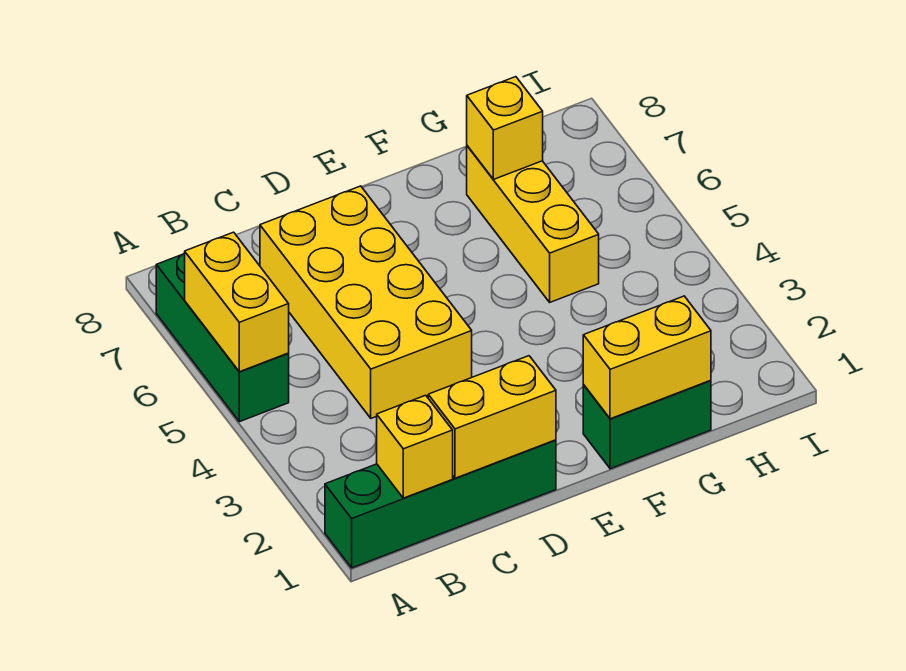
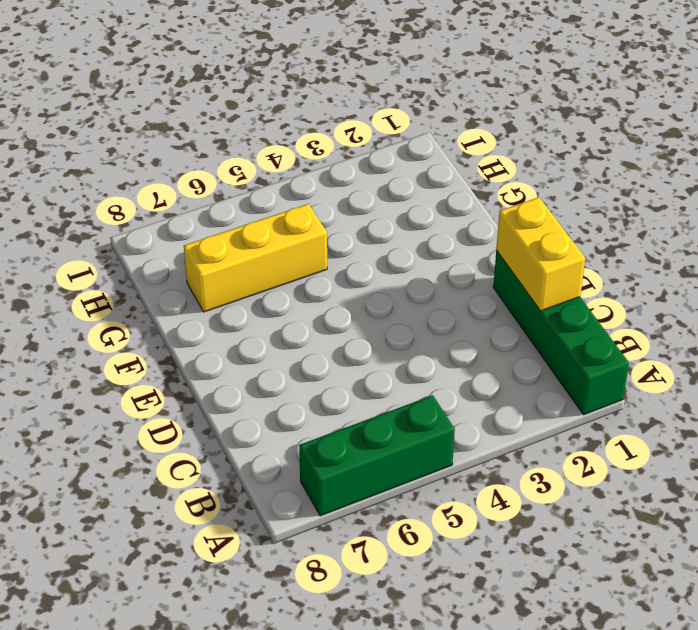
none -> yellow 2x4 brick [260,186,472,418]
none -> green 1x2 brick [583,380,711,469]

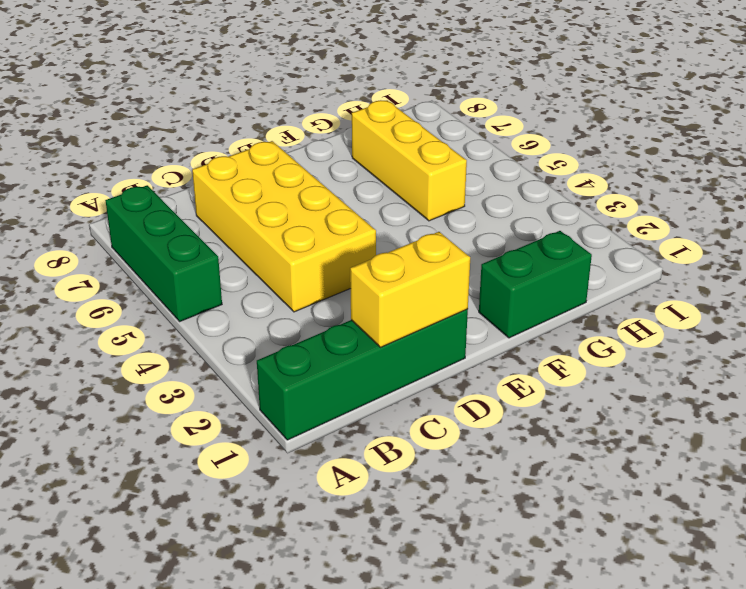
none -> yellow 1x2 brick [185,232,289,372]
none -> yellow 1x1 brick [377,395,453,498]

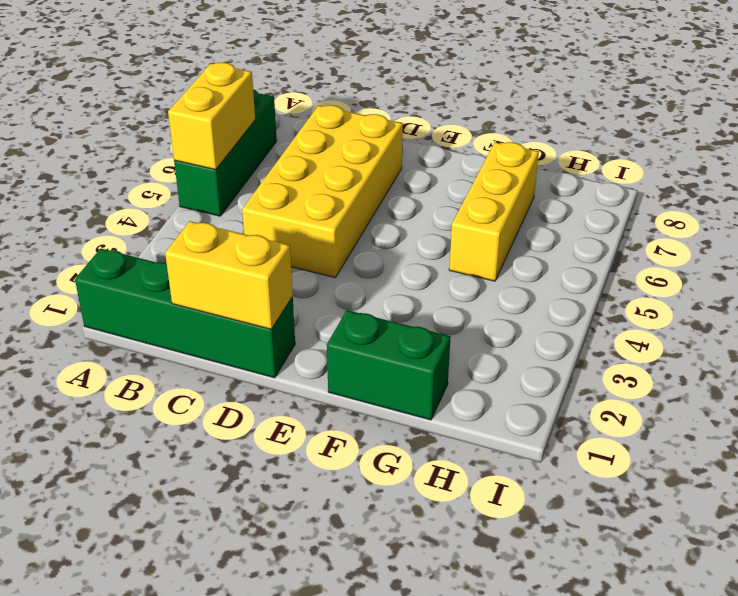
none -> yellow 1x1 brick [377,395,453,498]
none -> yellow 1x2 brick [583,296,711,419]

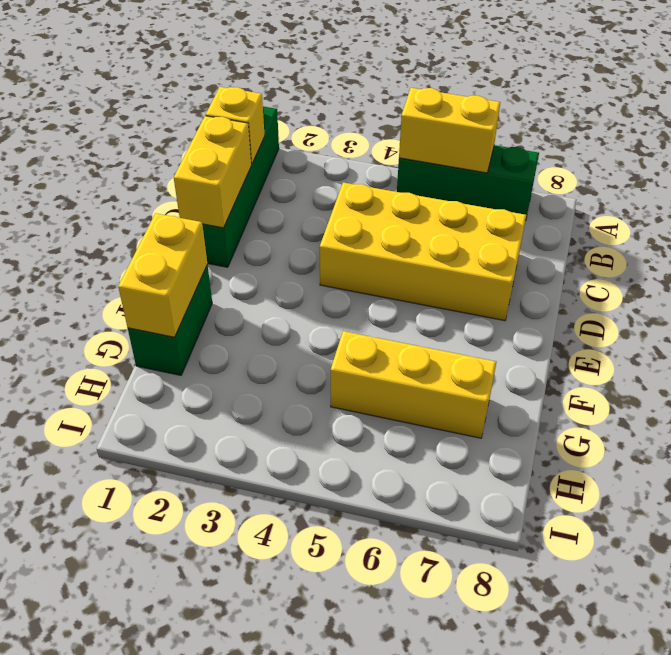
none -> yellow 1x1 brick [467,77,543,179]

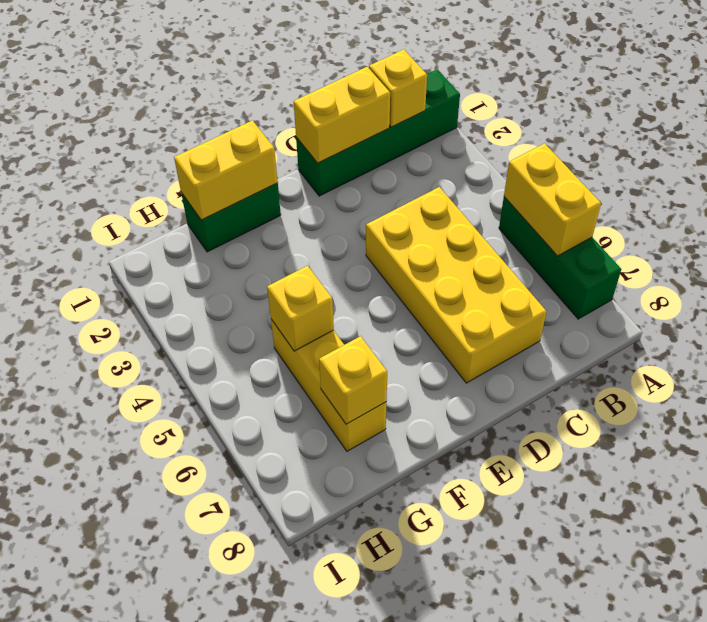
yellow 1x1 brick [267,266,334,351] -> none

